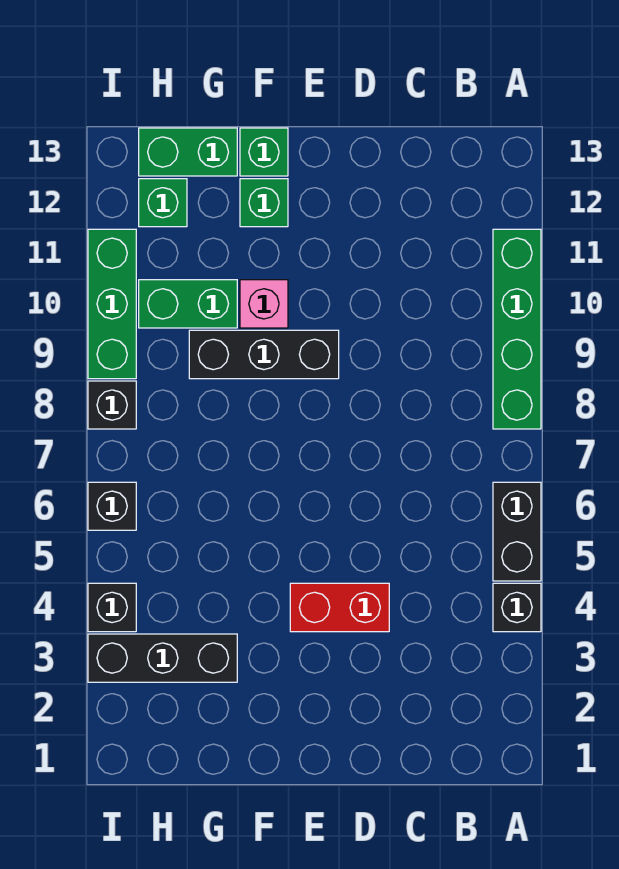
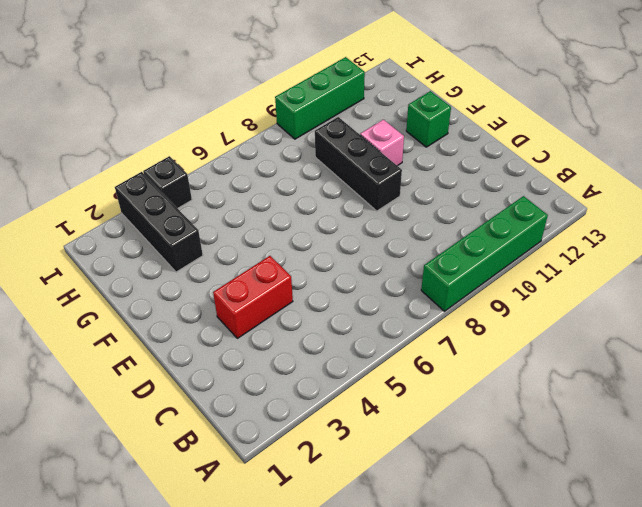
red 1x2 brick [213,256,293,338] -> red 1x2 brick turned to [290,583,389,632]
none -> black 1x1 brick [493,583,541,632]
none -> black 1x2 brick [493,482,541,581]
none -> green 1x1 brick [240,128,288,176]

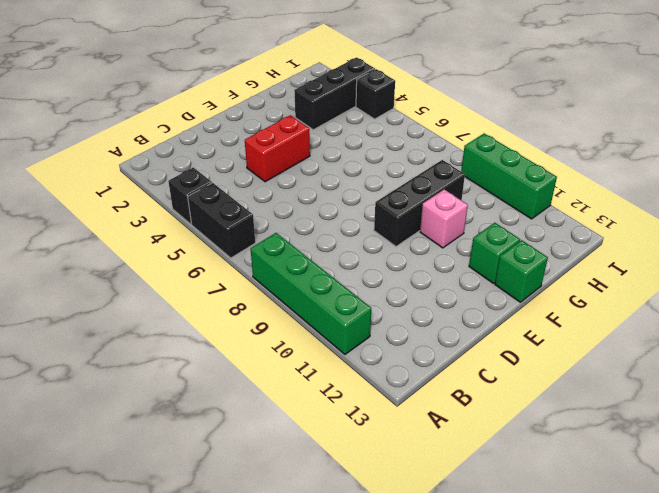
none -> green 1x2 brick [139,280,237,328]
none -> green 1x2 brick [139,128,237,176]
none -> green 1x1 brick [139,179,187,227]

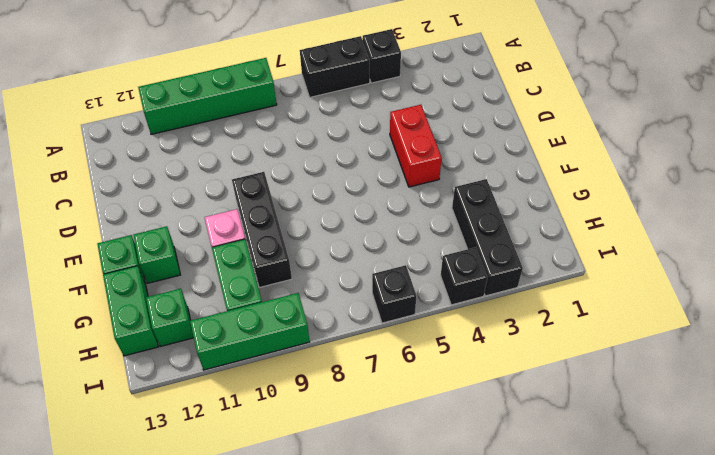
none -> black 1x1 brick [88,381,136,429]

